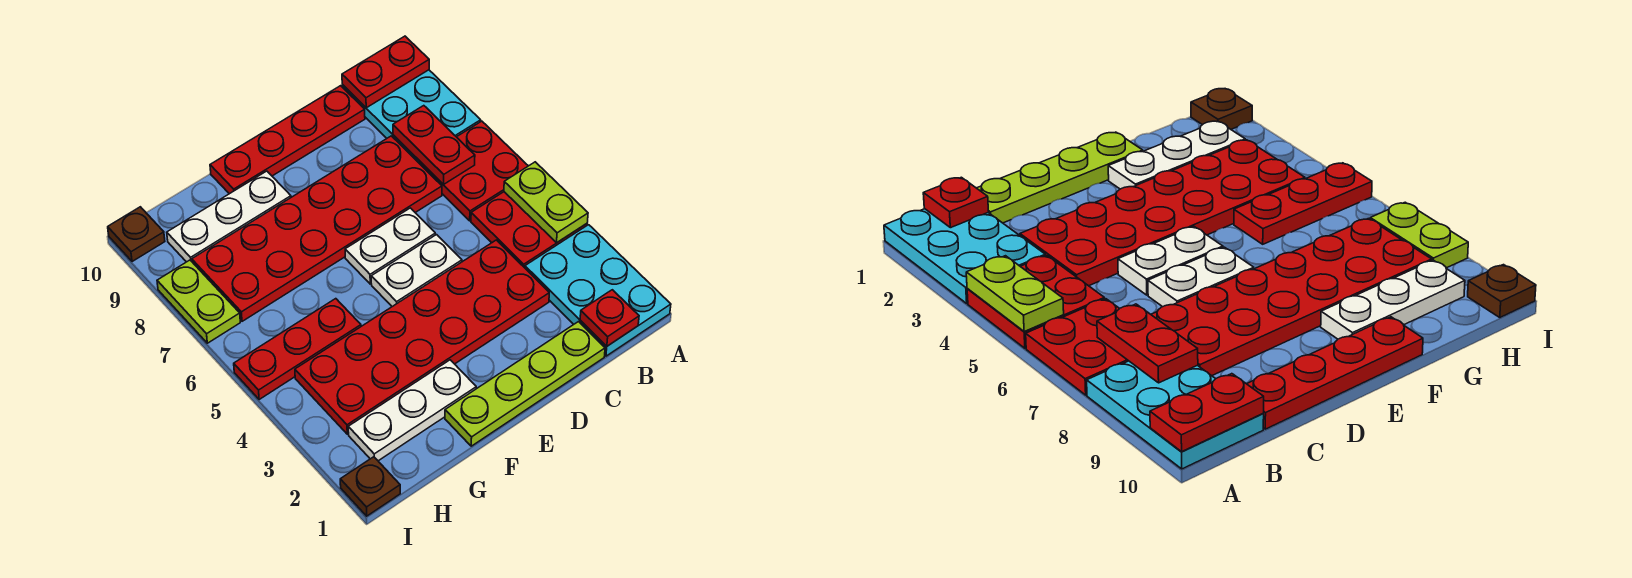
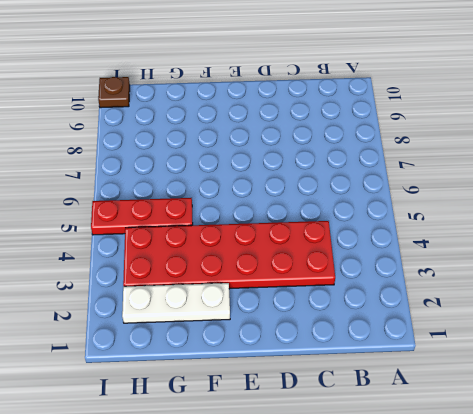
none -> cyan 2x3 plate [525,225,671,356]
none -> red 2x2 plate [471,192,587,268]
none -> red 2x2 plate [419,121,528,221]

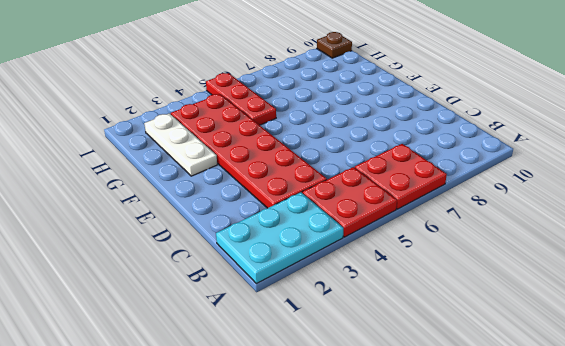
none -> cyan 2x3 plate [342,70,481,163]
none -> lime 1x4 plate [445,322,605,446]
none -> red 2x6 plate [192,136,442,321]

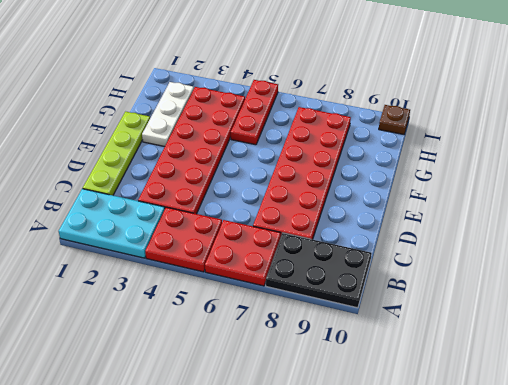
black 2x3 plate [266,233,372,308] -> cyan 2x3 plate [342,70,481,163]
none -> red 1x4 plate [210,86,365,194]
none -> white 1x2 plate [371,235,462,307]
none -> white 1x2 plate [345,208,435,284]

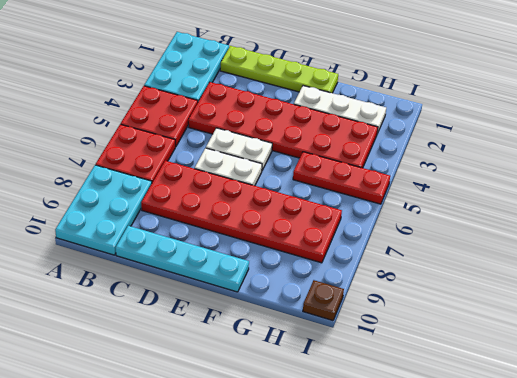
cyan 1x4 plate [116,226,249,292] -> red 1x4 plate [210,86,365,194]
none -> white 1x3 plate [167,171,291,262]
none -> brown 1x1 plate [340,457,400,516]
none -> lime 1x2 plate [157,260,240,343]

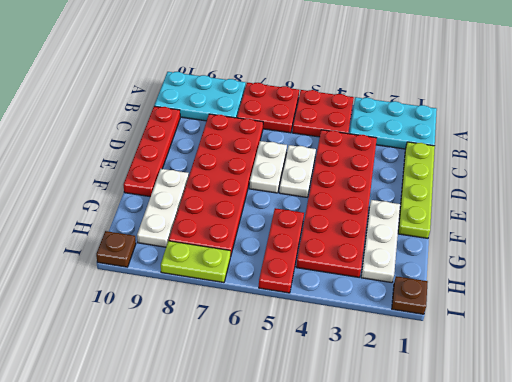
none -> lime 1x2 plate [504,162,588,243]
none -> red 1x2 plate [342,36,429,108]
none -> red 1x1 plate [580,290,639,347]

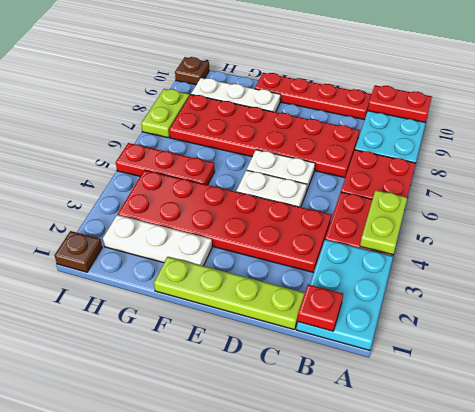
none -> red 1x2 plate [393,106,475,185]

